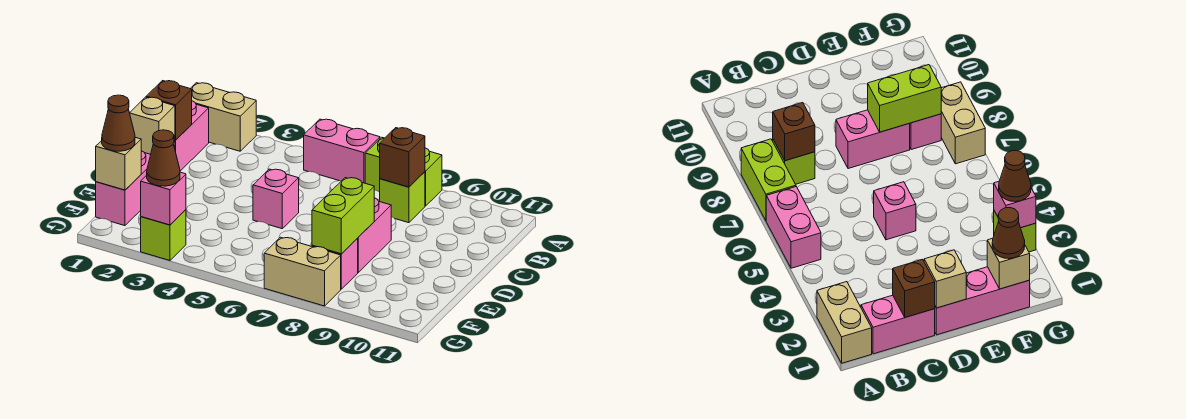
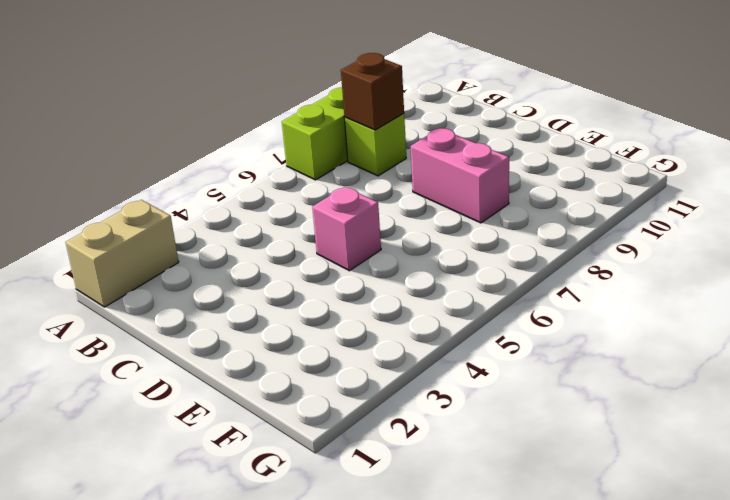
none -> pink 1x2 brick [304,119,380,183]
none -> pink 1x2 brick [175,101,209,171]
none -> pink 1x3 brick [96,141,175,226]

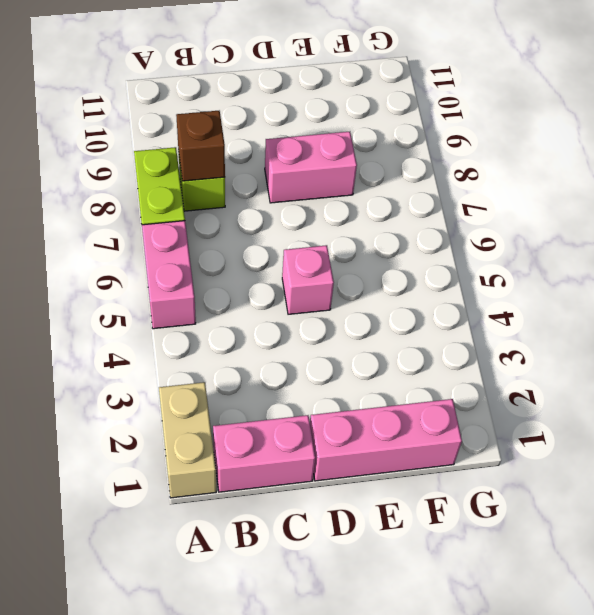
none -> pink 1x1 brick [312,239,358,289]
none -> lime 1x1 brick [141,210,186,260]
none -> tan 1x2 brick [264,237,341,306]

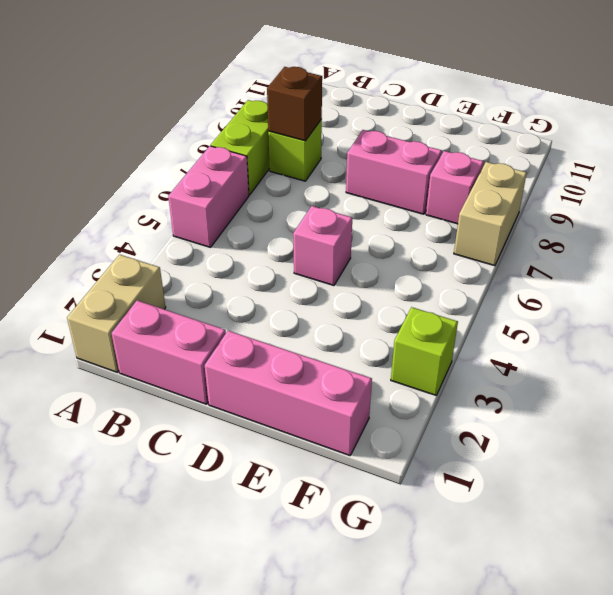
none -> brown 1x1 brick [146,81,192,140]
none -> tan 1x1 brick [130,97,175,154]
none -> lime 1x2 brick [312,178,374,254]

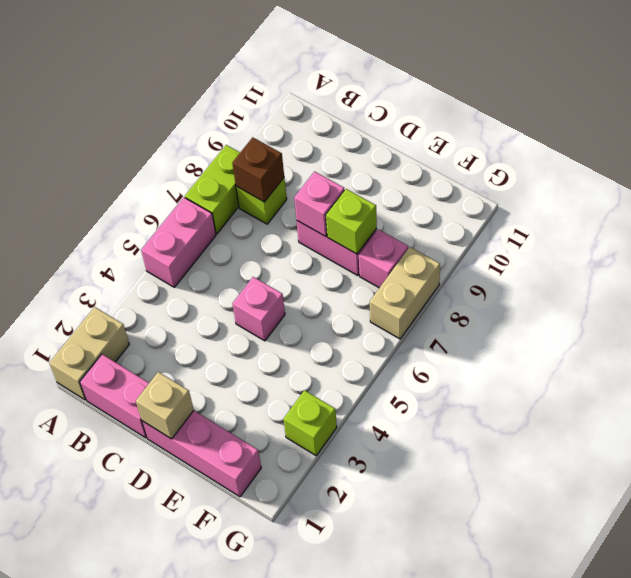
pink 1x1 brick [294,171,344,237] -> pink 1x1 brick moved to [141,172,186,225]
lime 1x1 brick [326,189,377,254] -> lime 1x2 brick [312,178,374,254]
none -> brown 1x1 brick [146,81,192,140]
none -> tan 1x1 brick [96,137,141,190]
none -> brown 1x1 cone [102,95,135,151]

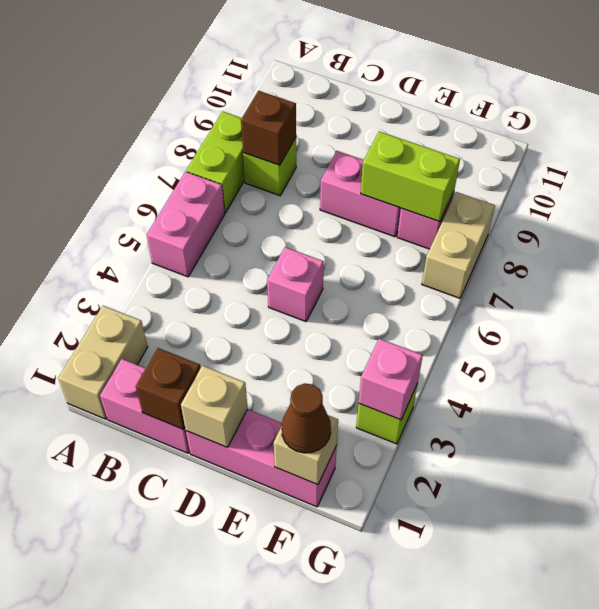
none -> brown 1x1 cone [147,130,180,186]

